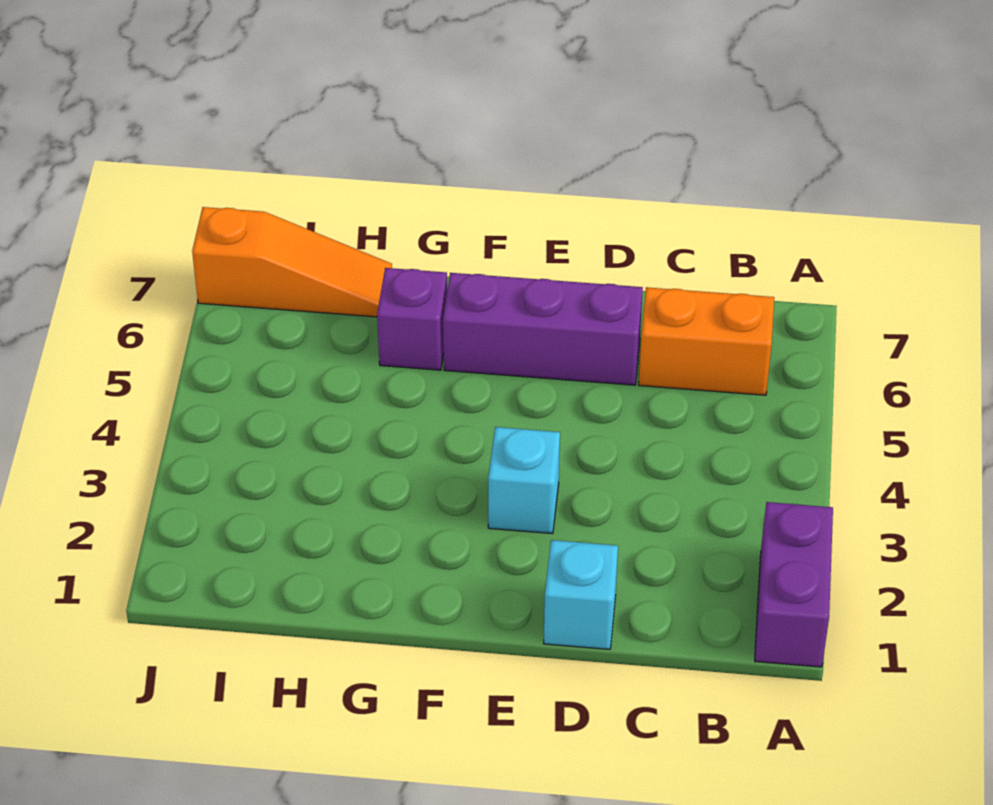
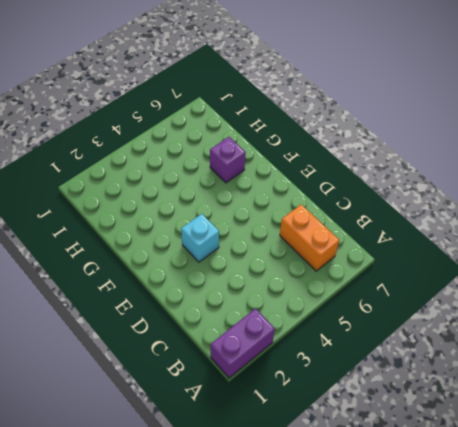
none -> cyan 1x1 brick [544,540,618,649]
none -> purple 1x3 brick [443,273,643,385]

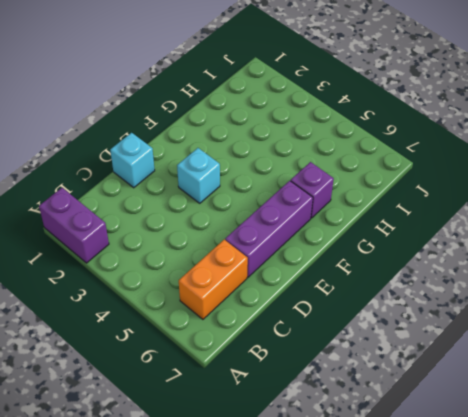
none -> orange 1x3 slope [192,207,392,317]

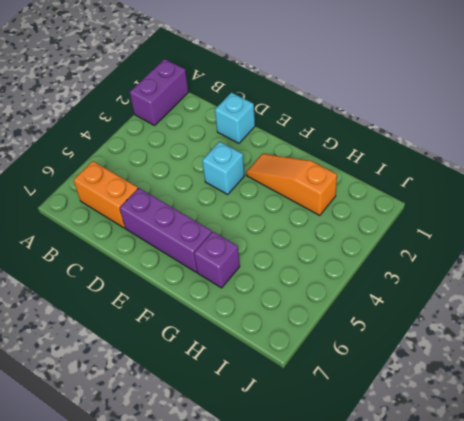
orange 1x3 slope [246,154,337,216] -> orange 1x3 slope moved to [192,207,392,317]

